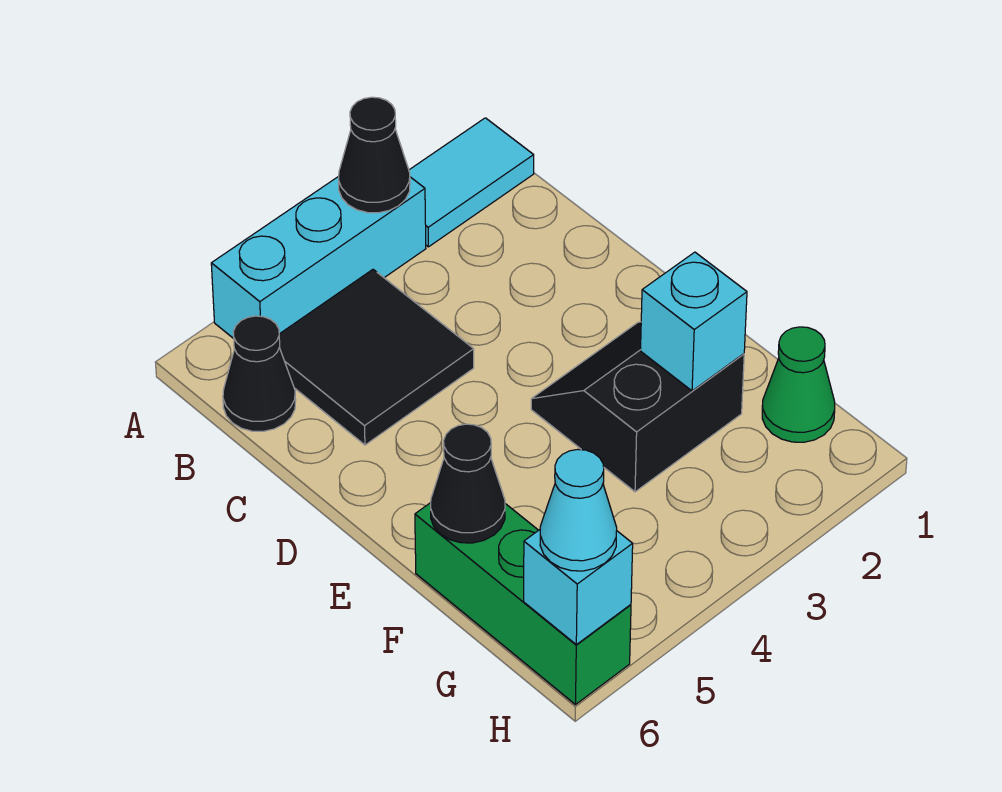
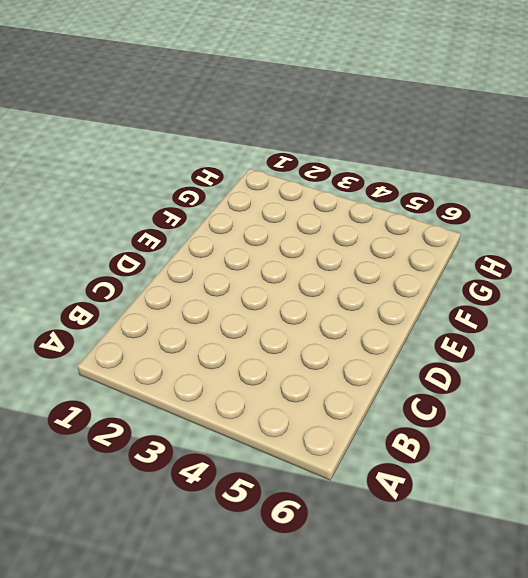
none -> cyan 1x2 tile [409,118,534,247]
none -> cyan 1x3 brick [211,176,426,339]
none -> black 2x2 tile [279,269,474,445]

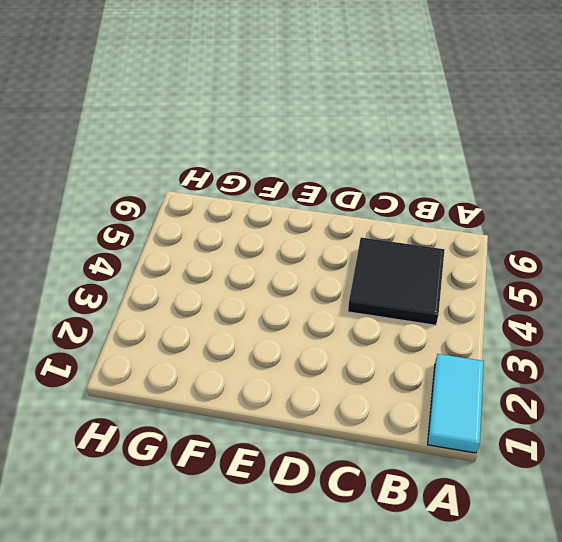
none -> cyan 1x3 brick [211,176,426,339]
none -> black 1x1 cone [223,316,296,431]
none -> black 2x2 slope [531,322,744,492]

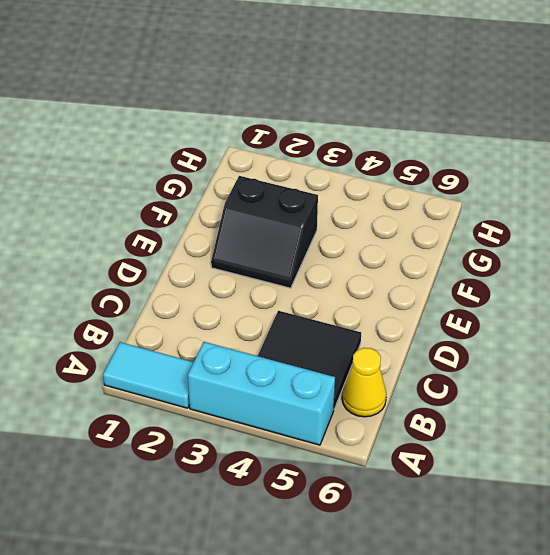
yellow 1x1 cone [342,348,386,417] -> black 1x1 cone [223,316,296,431]
none -> green 1x3 brick [415,503,631,704]
none -> green 1x1 cone [762,327,835,442]
none -> black 1x1 cone [338,97,410,213]

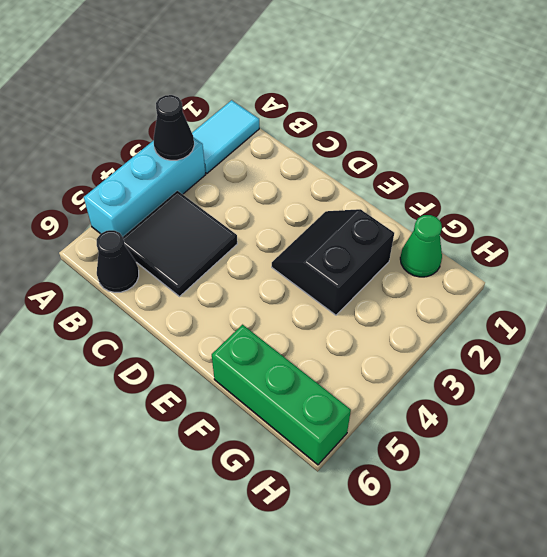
none -> cyan 1x1 brick [641,252,747,391]
none -> black 1x1 cone [431,424,505,543]
none -> cyan 1x1 brick [524,530,633,645]

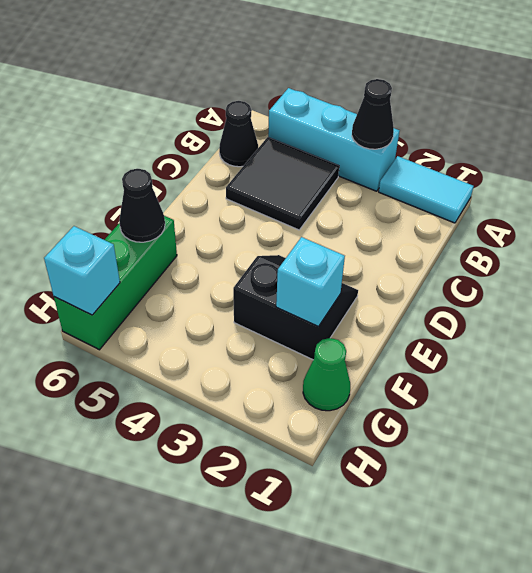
none -> cyan 1x1 cone [540,449,617,571]

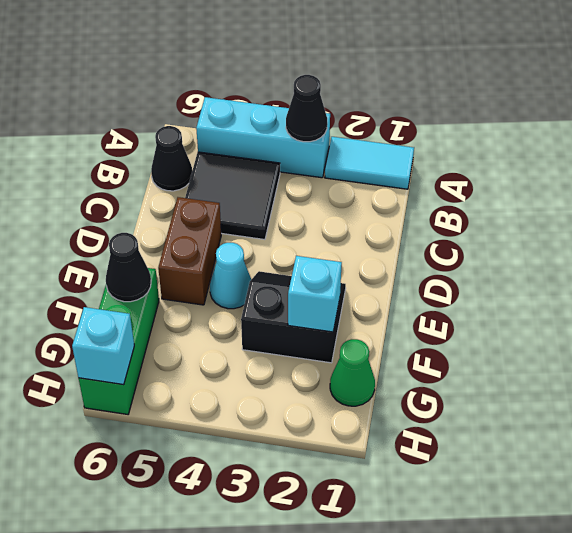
brown 1x2 brick [158,197,221,305] -> none
cyan 1x1 cone [210,243,251,309] -> cyan 1x1 cone moved to [540,449,617,571]

